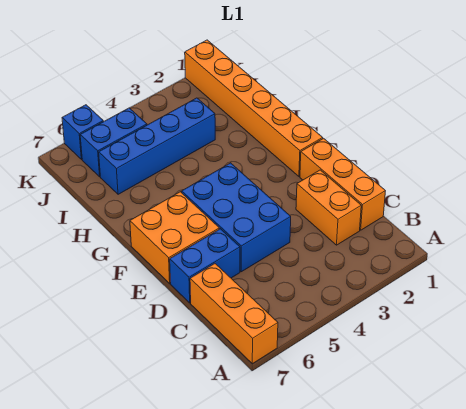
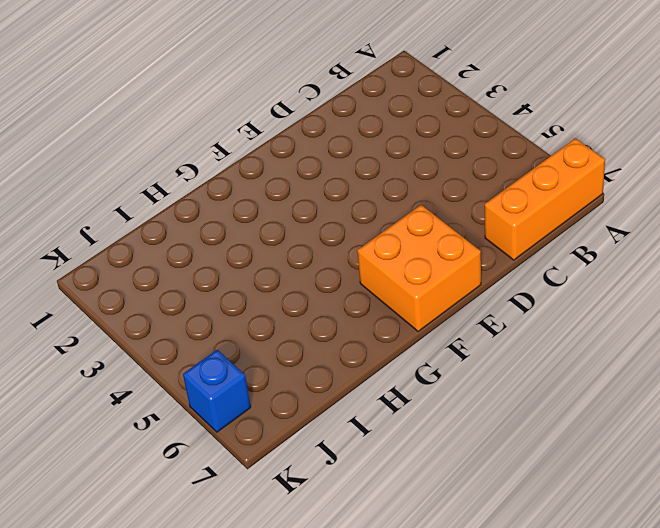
none -> orange 1x3 brick [300,138,385,230]
none -> orange 1x2 brick [296,170,361,245]

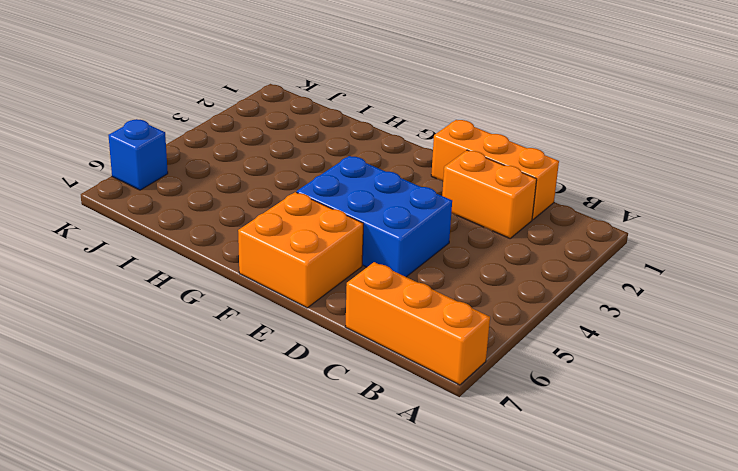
none -> blue 1x2 brick [170,229,240,303]
none -> orange 1x6 brick [185,40,323,176]

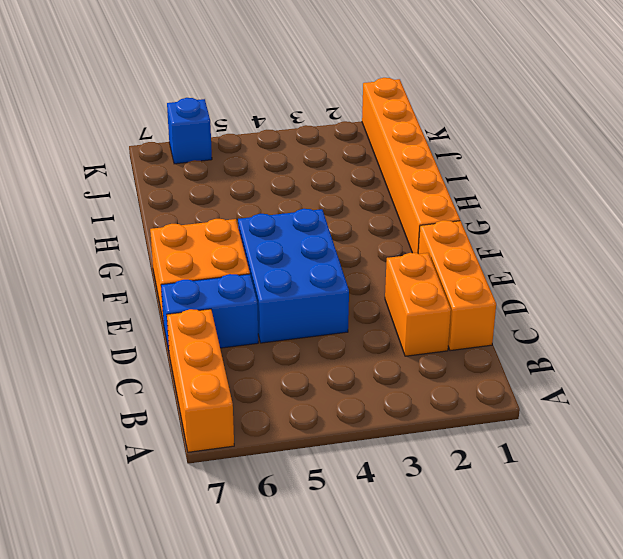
none -> blue 1x4 brick [99,98,215,194]
none -> blue 1x2 brick [80,108,147,177]

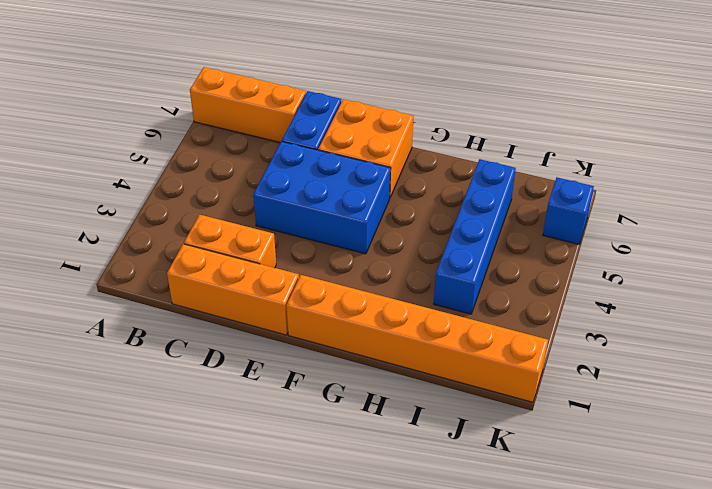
none -> blue 1x2 brick [80,108,147,177]

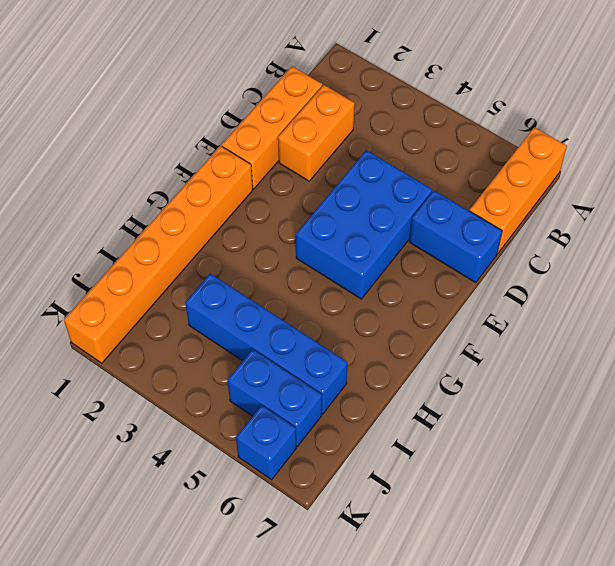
none -> orange 2x2 brick [130,192,219,283]

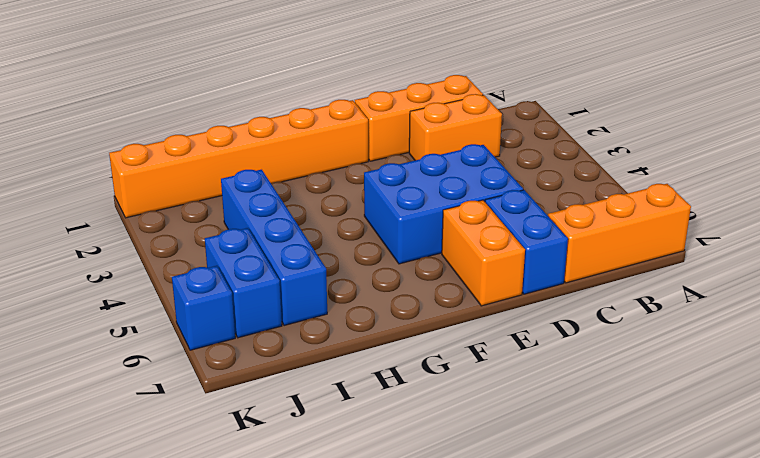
orange 1x2 brick [442,200,525,306] -> orange 2x2 brick [130,192,219,283]

